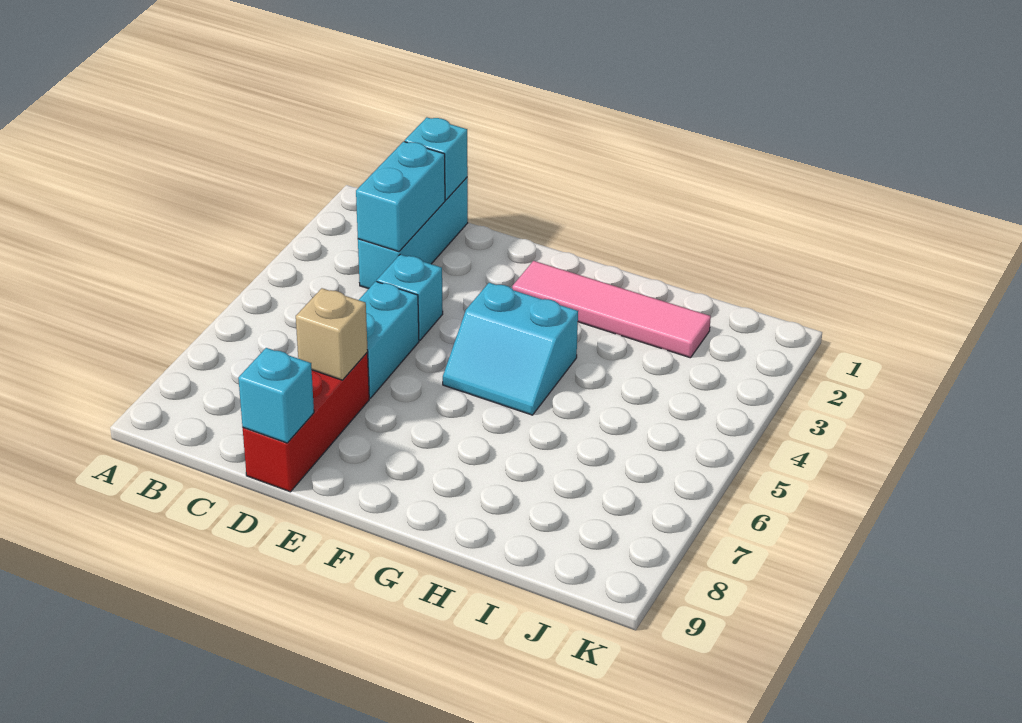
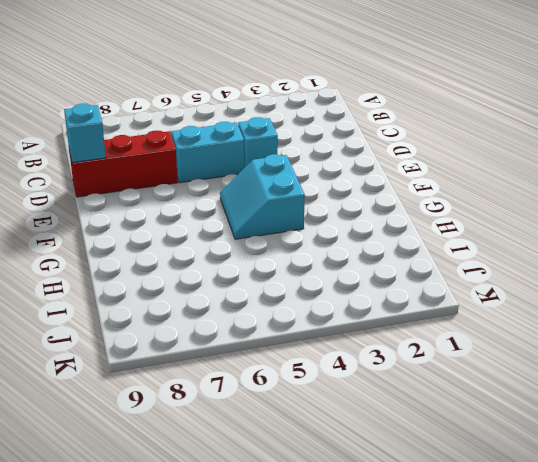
none -> cyan 1x3 brick [358,177,468,289]
none -> pink 1x4 tile [512,261,711,358]

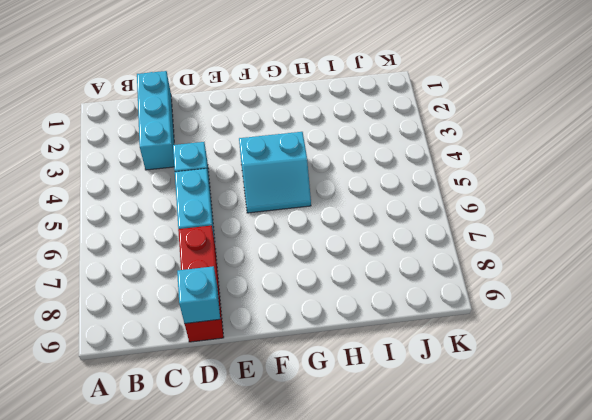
none -> pink 1x4 tile [512,261,711,358]
none -> cyan 1x1 brick [405,117,468,200]

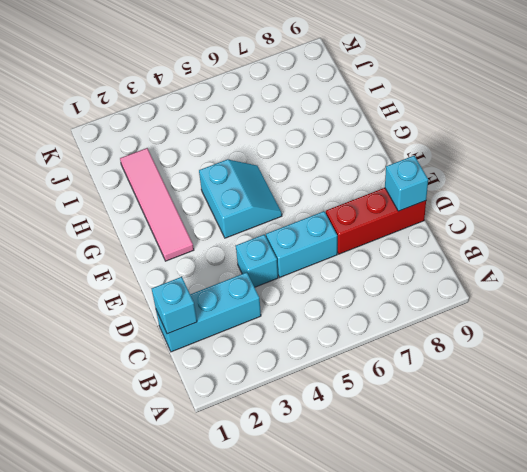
none -> cyan 1x2 brick [356,142,445,252]
none -> tan 1x1 brick [296,288,368,380]

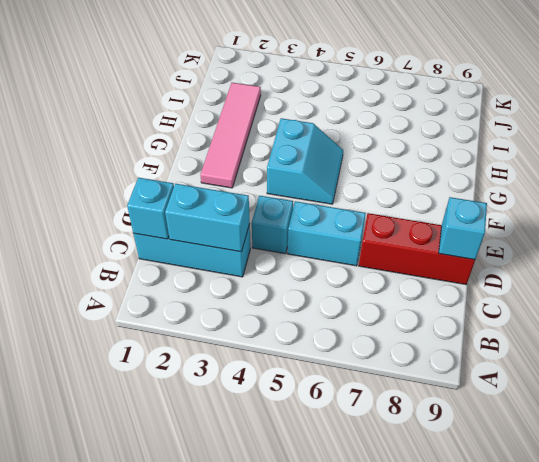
none -> tan 1x1 brick [296,288,368,380]

